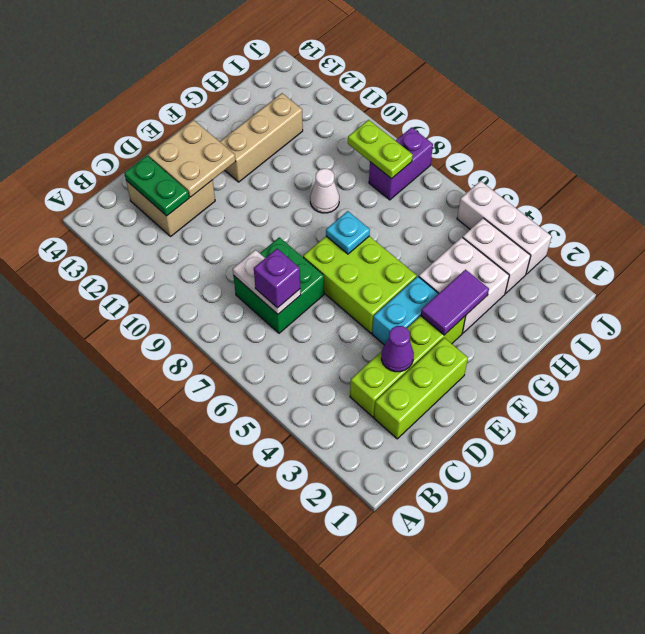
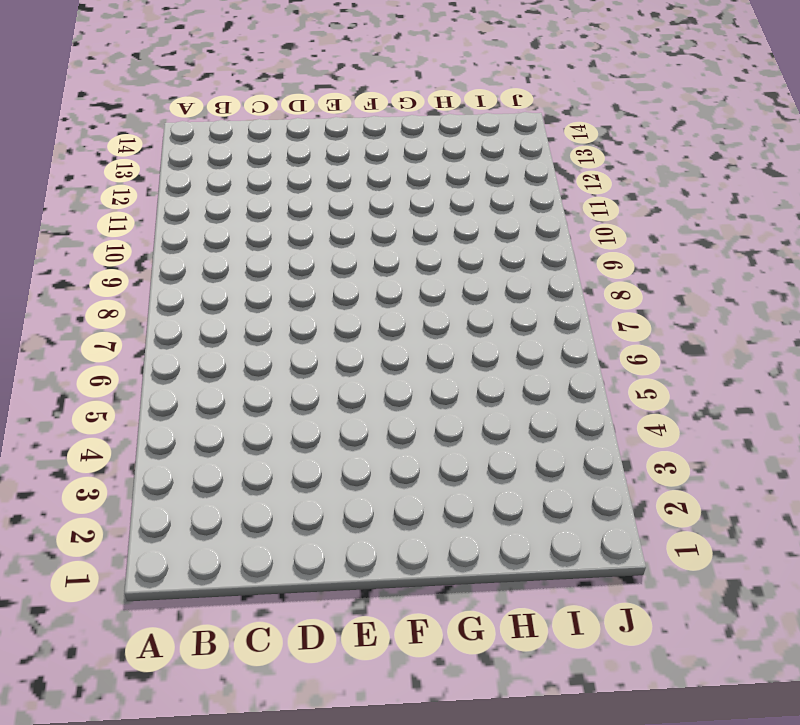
none -> lime 1x3 brick [374,338,468,439]
none -> lime 1x4 brick [350,316,465,417]
none -> green 2x2 brick [233,237,324,333]

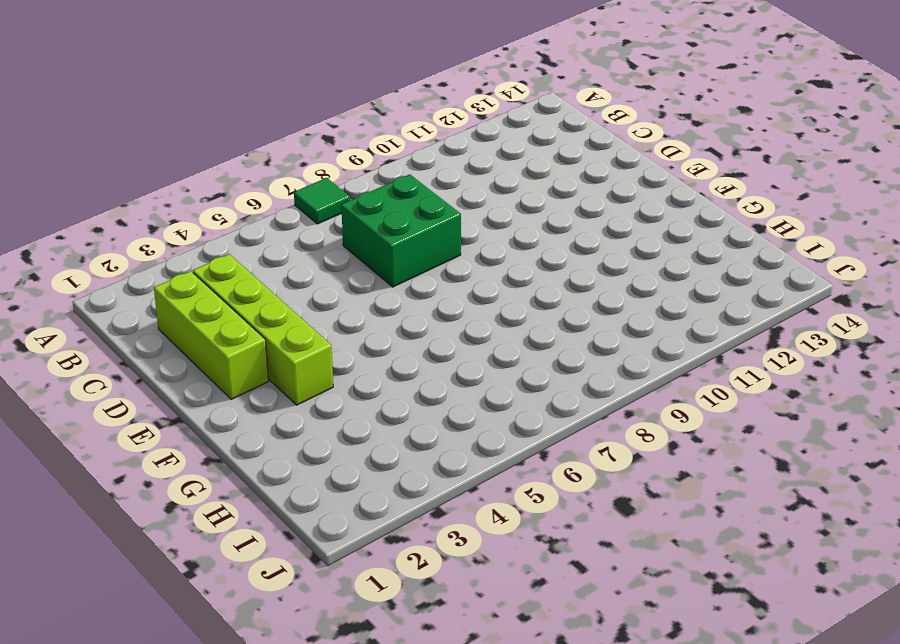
green 1x1 tile [294,178,350,224] -> none
none -> tan 2x2 brick [126,180,215,236]
none -> cyan 1x2 brick [372,276,439,345]
none -> lime 2x3 brick [303,236,417,333]

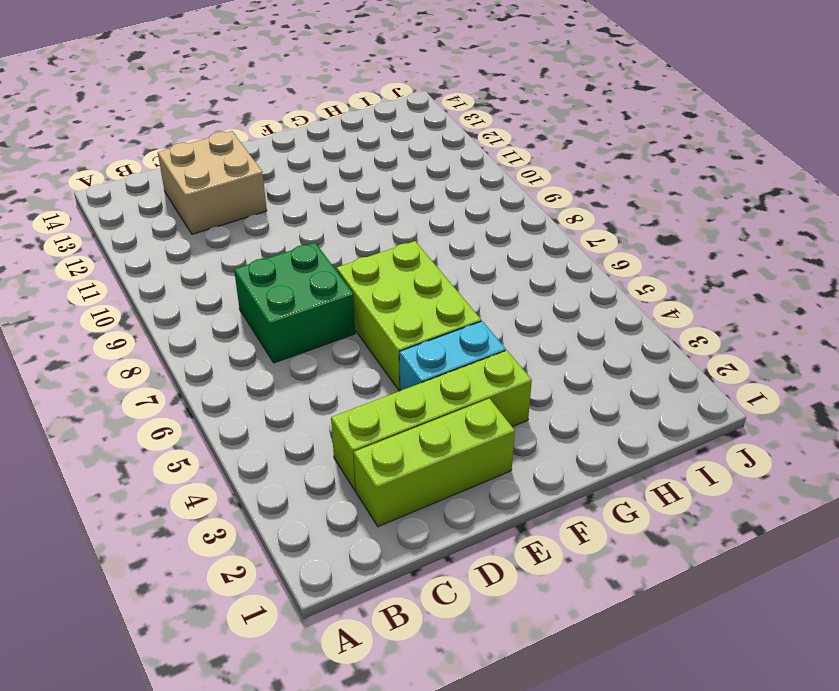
none -> tan 1x3 brick [220,93,303,182]
none -> white 2x2 brick [419,237,509,333]
none -> white 1x1 cone [310,169,339,213]

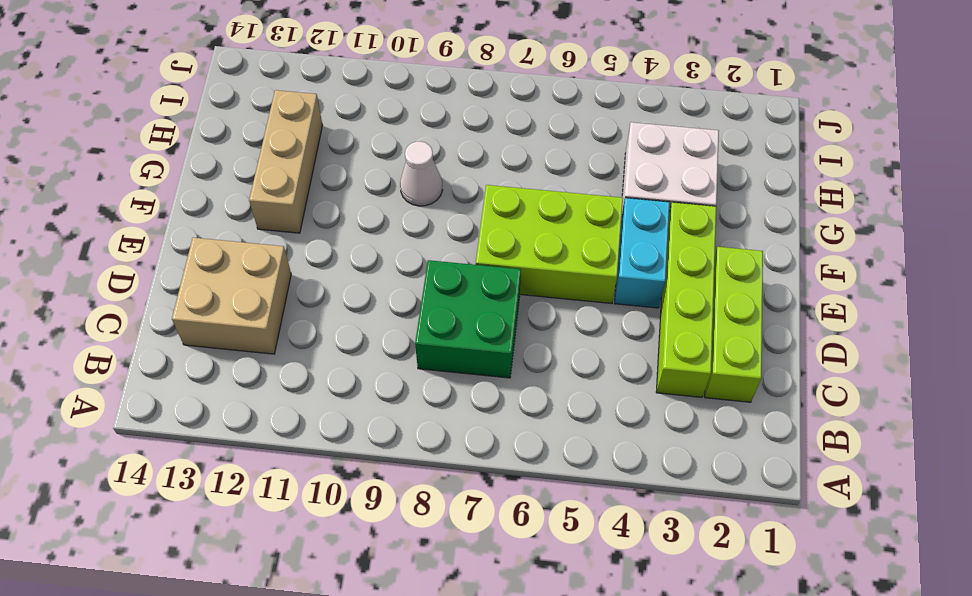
none -> white 1x2 brick [463,218,531,294]
none -> purple 1x2 brick [369,127,433,200]
none -> white 1x3 brick [457,181,552,274]

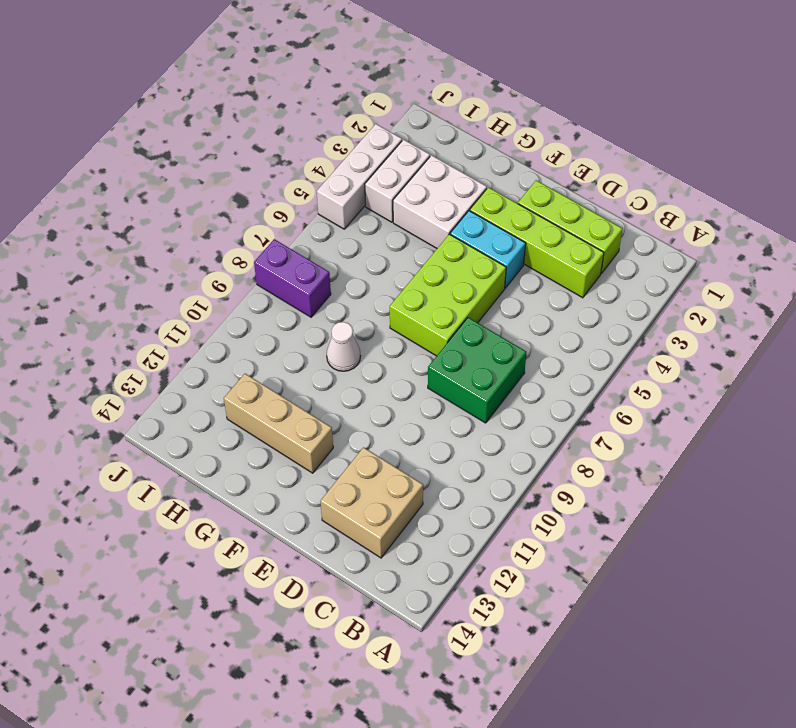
none -> white 1x2 plate [233,250,301,314]
none -> green 1x2 plate [124,156,189,216]
none -> purple 1x1 cone [381,326,414,372]

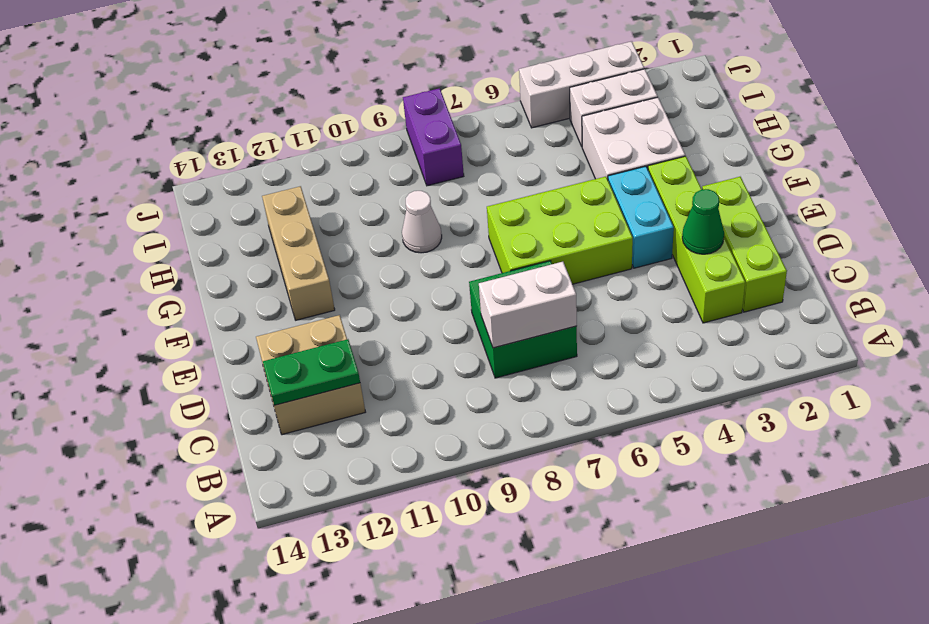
white 1x2 brick [479,262,577,348] -> white 1x2 plate [233,250,301,314]
green 1x1 cone [682,189,724,254] -> purple 1x1 cone [381,326,414,372]
none -> tan 2x2 plate [148,120,236,197]
none -> purple 1x2 tile [421,270,489,335]
none -> cyan 1x1 plate [326,211,370,254]

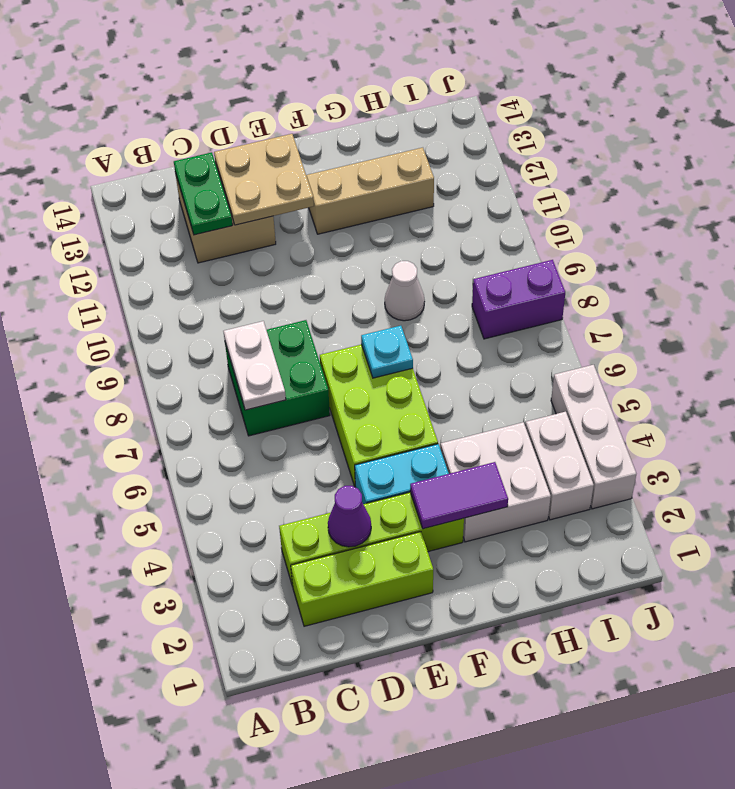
none -> lime 1x2 plate [348,120,413,179]
none -> purple 1x1 brick [254,249,300,308]

